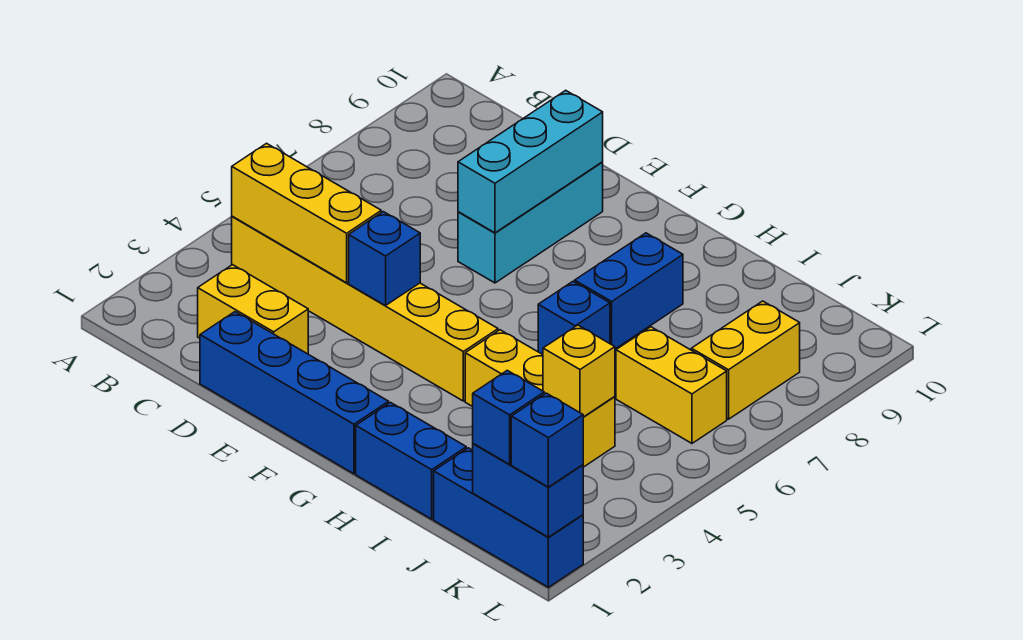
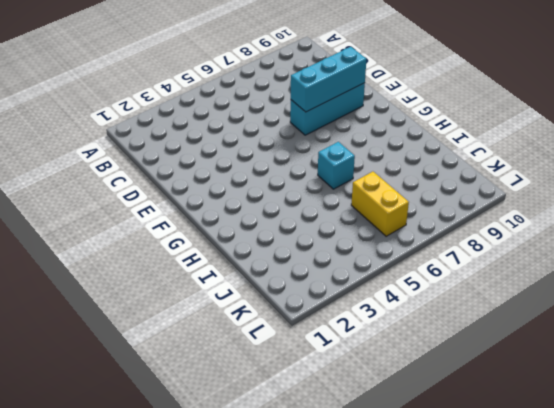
cyan 1x1 brick [318,142,355,189] -> blue 1x1 brick [538,282,610,355]
none -> yellow 1x6 brick [232,216,498,401]
none -> yellow 1x2 brick [198,265,308,354]
none -> blue 1x4 brick [200,312,389,474]

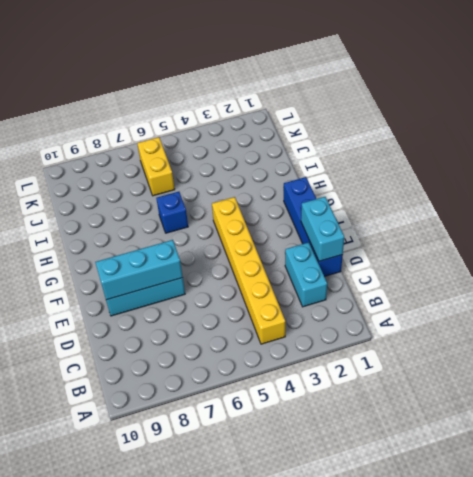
cyan 1x2 brick [285,242,327,307] -> yellow 1x2 brick [198,265,308,354]
cyan 1x2 brick [301,197,344,261] -> none
none -> blue 1x2 brick [356,403,466,519]
none -> yellow 1x3 brick [465,330,615,467]
none -> blue 1x2 brick [575,233,683,349]

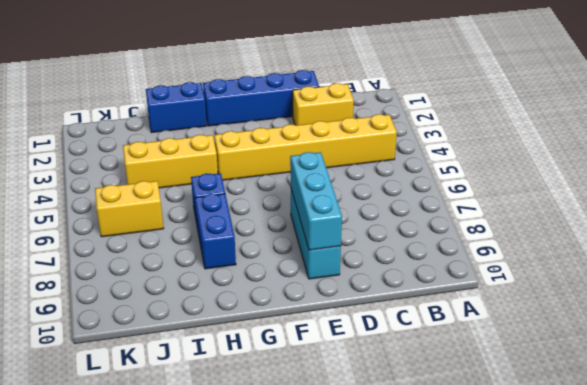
none -> blue 1x3 brick [434,448,583,587]
none -> yellow 1x2 brick [691,301,800,419]
none -> yellow 1x3 brick [232,143,381,283]

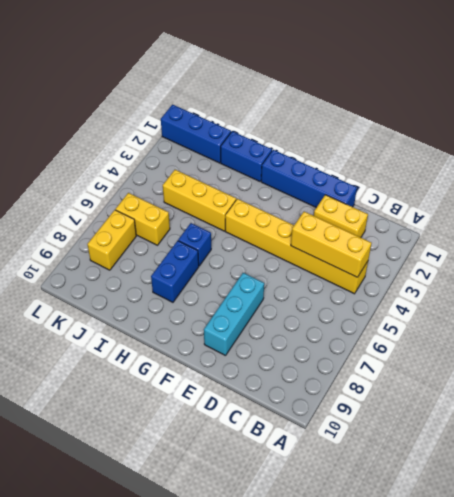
none -> blue 1x1 brick [349,212,420,306]
none -> cyan 1x3 brick [458,90,603,233]
none -> yellow 1x1 brick [543,325,615,417]

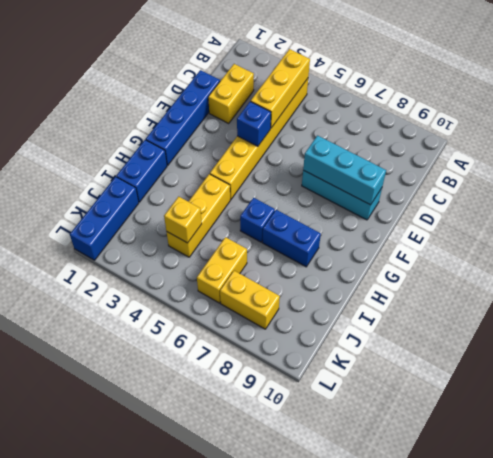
none -> blue 1x2 brick [473,444,583,537]
none -> blue 1x1 brick [473,370,544,464]
none -> blue 1x1 brick [511,393,583,487]

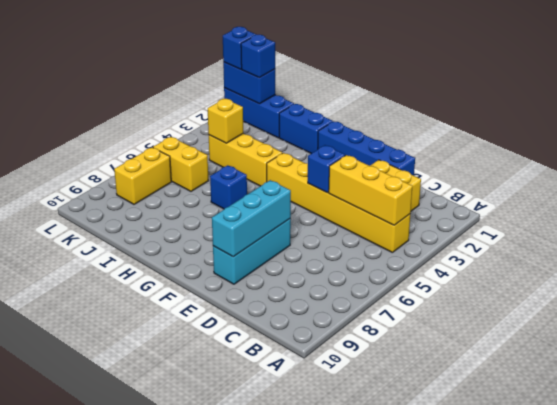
none -> blue 1x2 brick [575,233,683,349]

